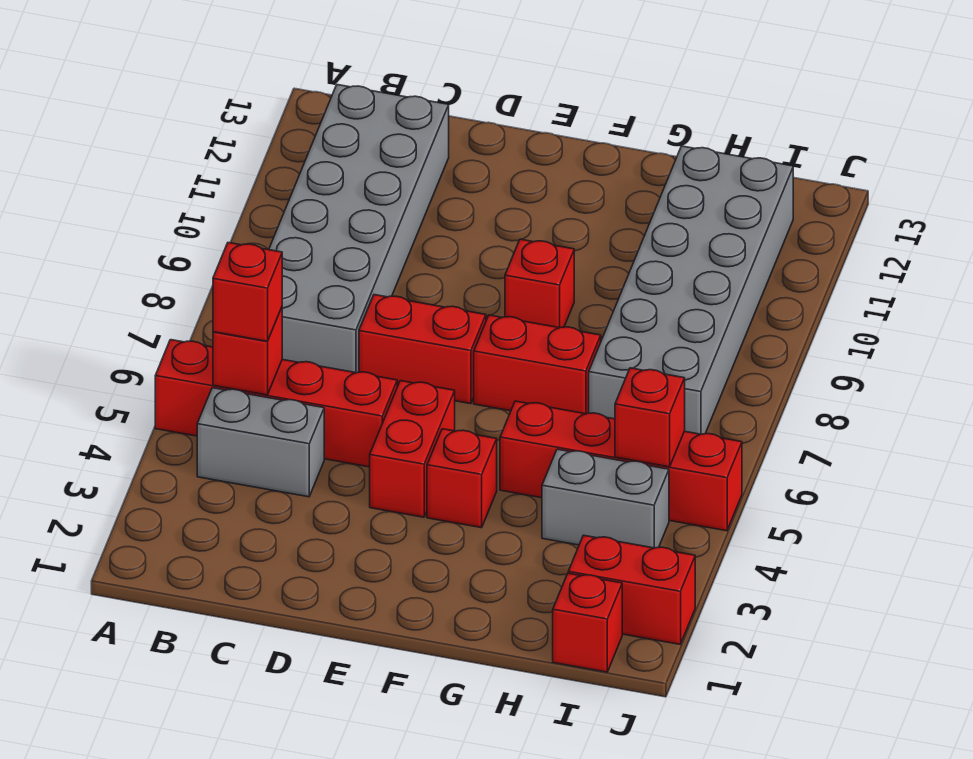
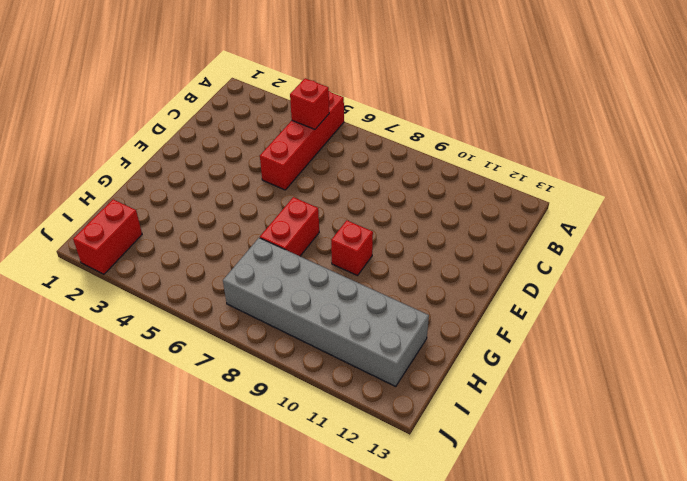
none -> grey 1x2 brick [197,388,324,497]
none -> grey 2x6 brick [269,85,449,373]
none -> red 1x2 brick [359,295,486,404]

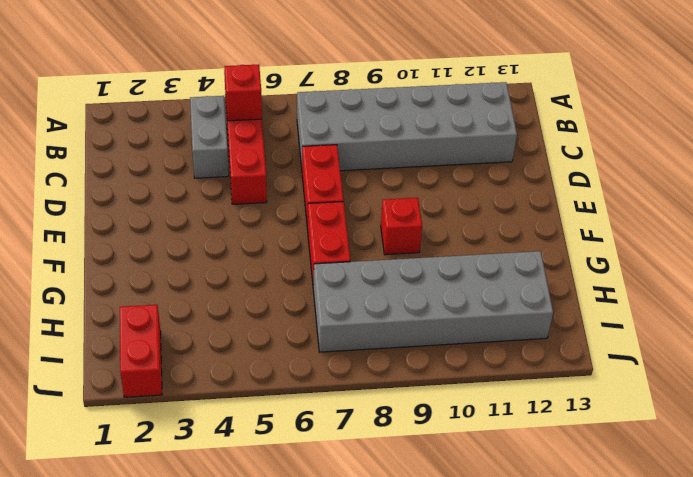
none -> red 1x2 brick [370,381,455,517]
none -> red 1x1 brick [427,429,497,528]
none -> red 1x4 brick [500,401,742,531]

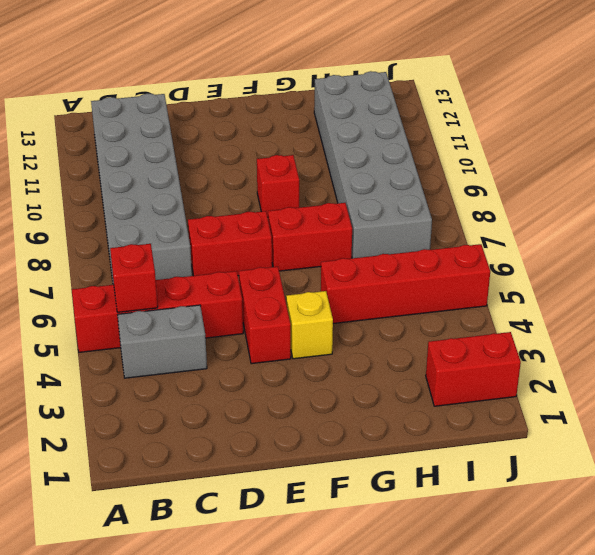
yellow 1x1 brick [286,291,333,359] -> red 1x1 brick [427,429,497,528]
none -> grey 1x2 brick [542,449,669,548]
none -> red 1x1 brick [553,573,622,672]
none -> red 1x1 brick [615,368,685,467]

